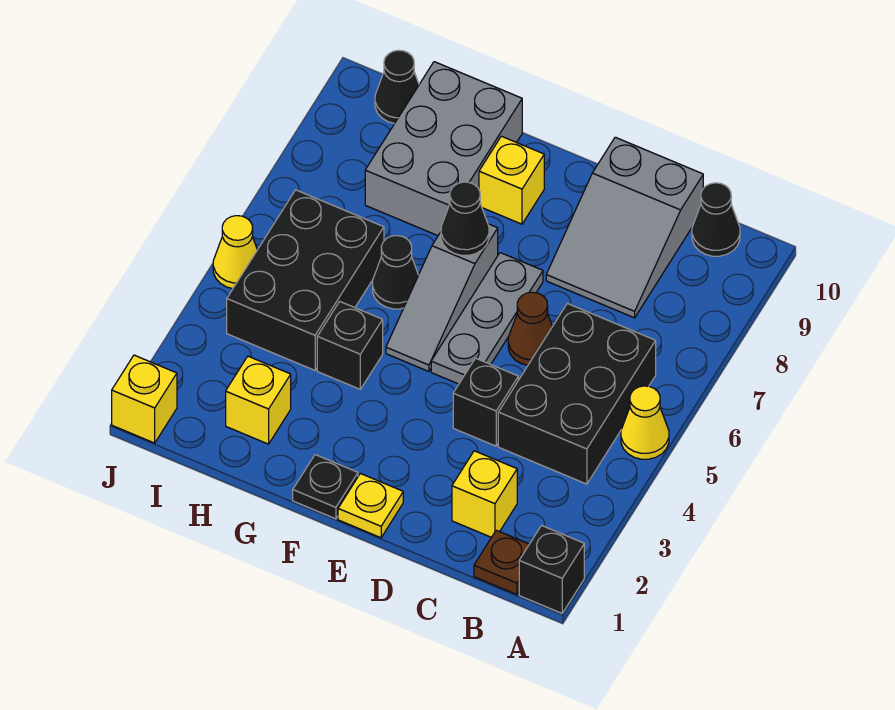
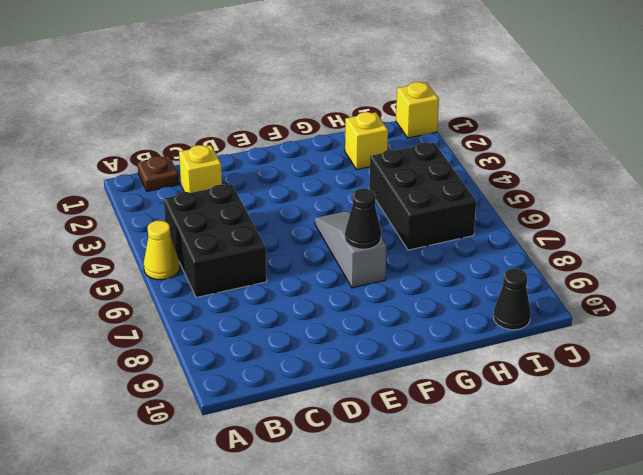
none -> black 1x1 brick [519,526,584,613]
none -> black 1x1 cone [692,183,740,256]
none -> grey 2x3 slope [546,137,703,318]

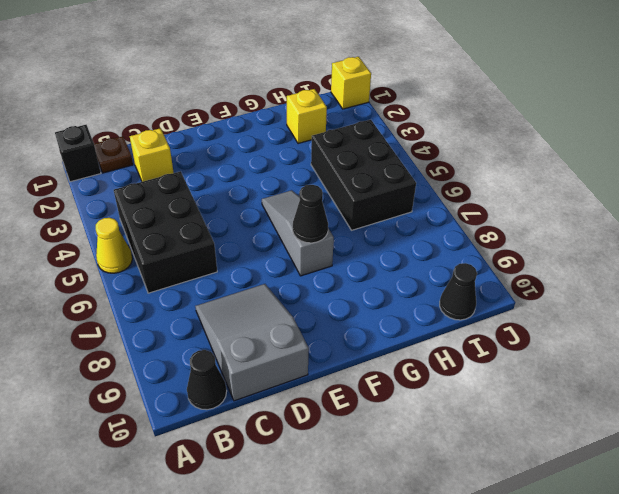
none -> black 1x1 brick [453,358,518,446]
none -> brown 1x1 cone [508,292,552,365]
none -> yellow 1x1 plate [338,473,403,538]

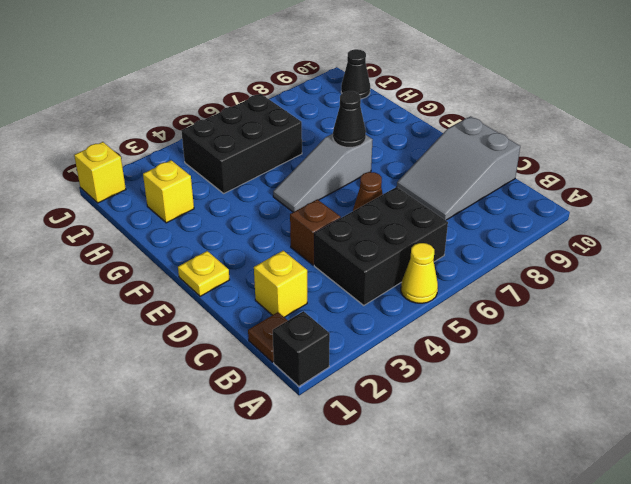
brown 1x1 brick [290,199,341,265] -> black 1x1 brick [453,358,518,446]
none -> black 1x1 cone [692,183,740,256]
none -> grey 1x3 plate [431,253,543,384]
none -> black 1x1 plate [293,455,358,519]

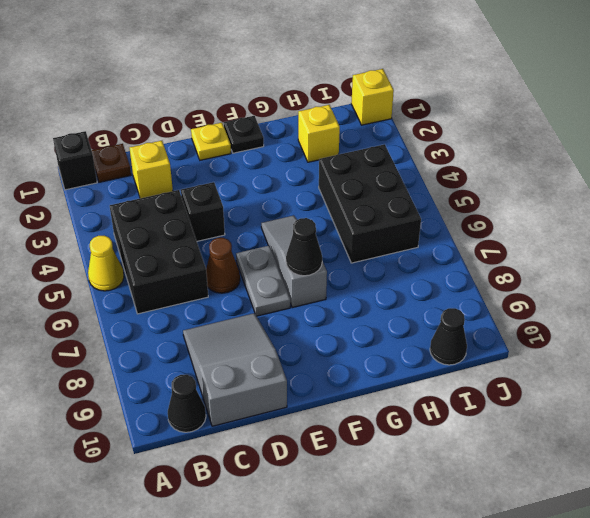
grey 1x2 plate [236,246,290,316] -> grey 1x3 plate [431,253,543,384]
none -> yellow 1x1 brick [479,136,544,224]
none -> black 1x1 brick [317,302,383,389]
none -> black 1x1 cone [373,236,418,309]

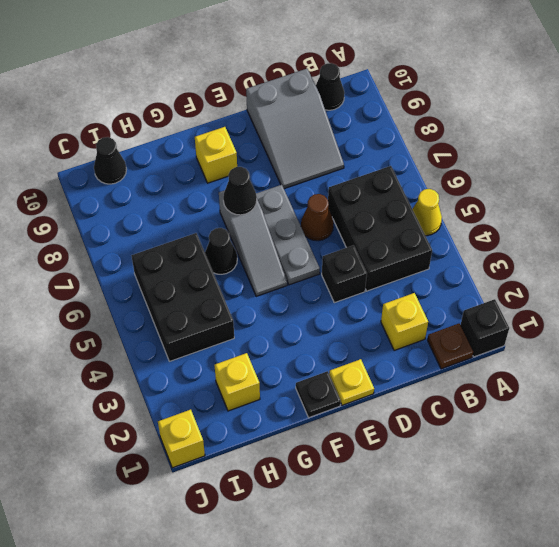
none -> black 1x1 brick [317,302,383,389]
none -> grey 2x3 brick [365,62,522,236]
none -> yellow 1x1 cone [213,216,257,289]

